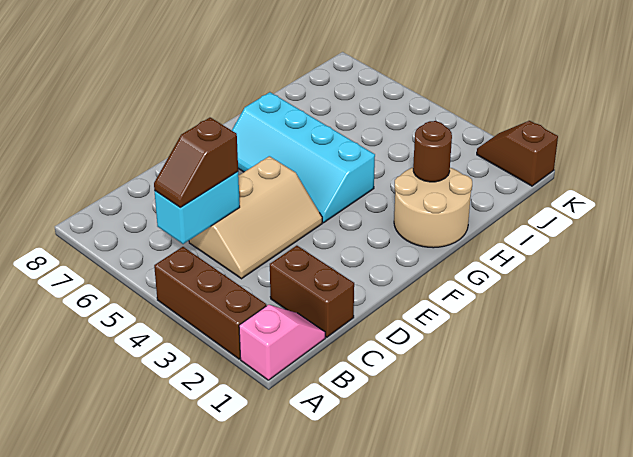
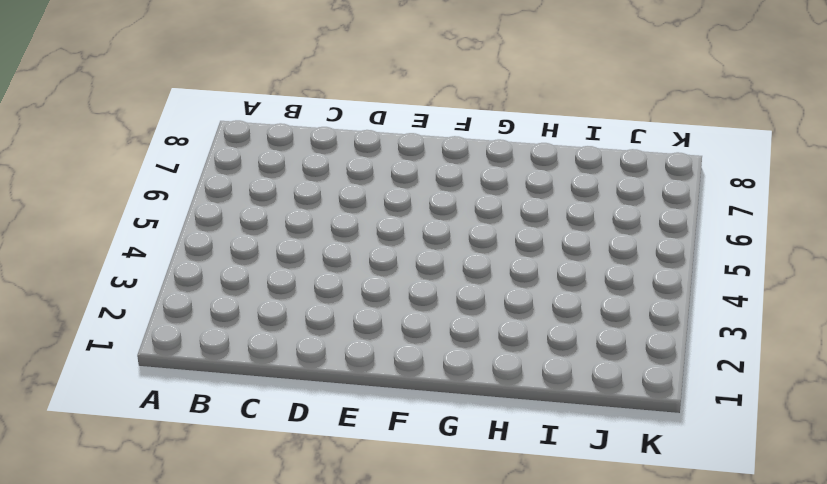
none -> pink 1x2 slope [239,305,325,380]
none -> brown 1x3 brick [154,247,266,359]

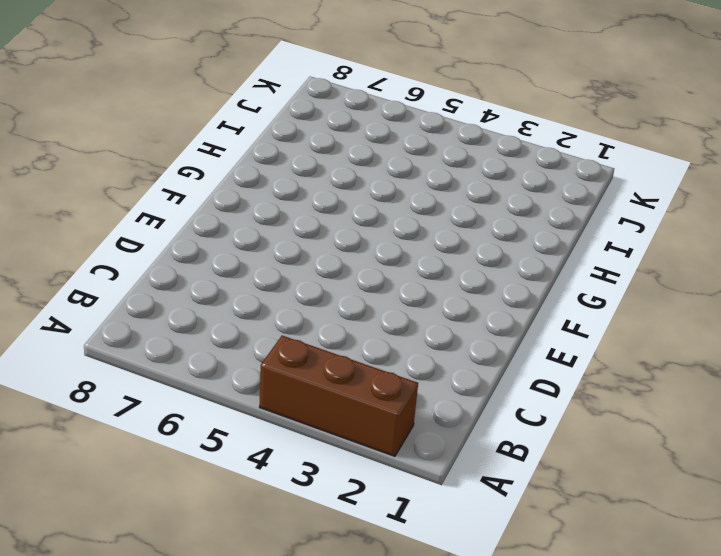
none -> pink 1x2 slope [239,305,325,380]
none -> brown 1x2 brick [270,246,354,337]

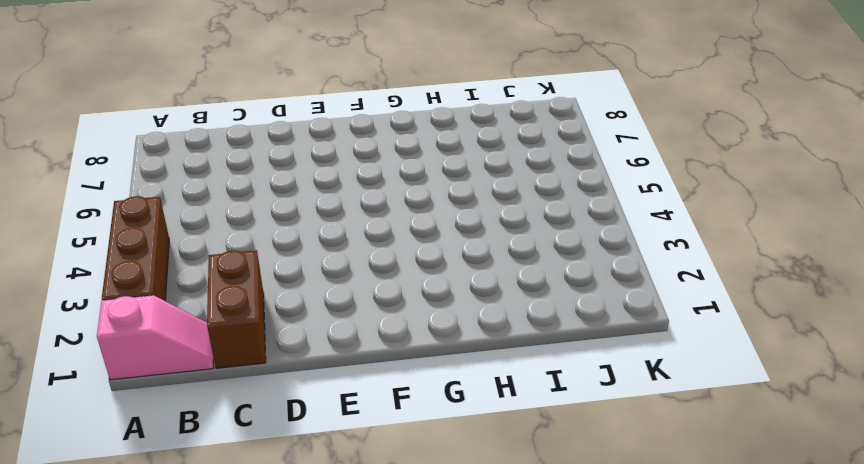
none -> tan 2x3 slope [189,156,322,279]
none -> cyan 2x4 slope [232,92,375,223]

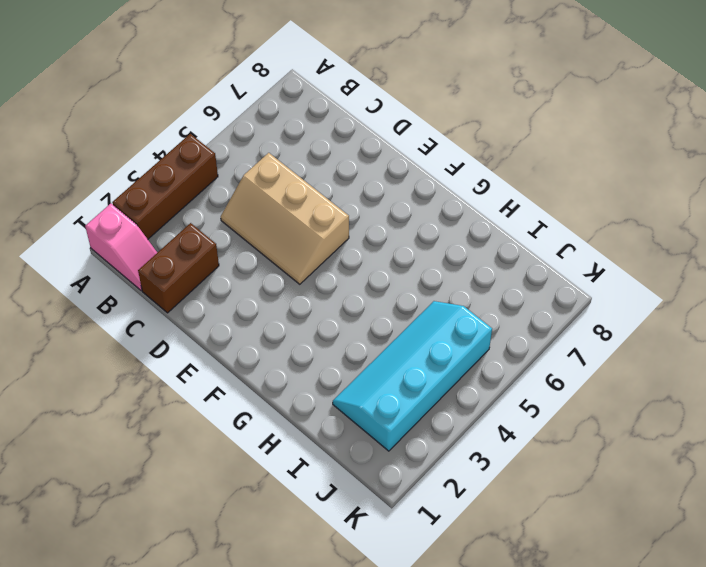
cyan 2x4 slope [333,301,492,451] -> cyan 2x4 slope moved to [232,92,375,223]
none -> tan 2x2 round brick [394,168,472,248]
none -> brown 1x2 slope [477,121,558,186]

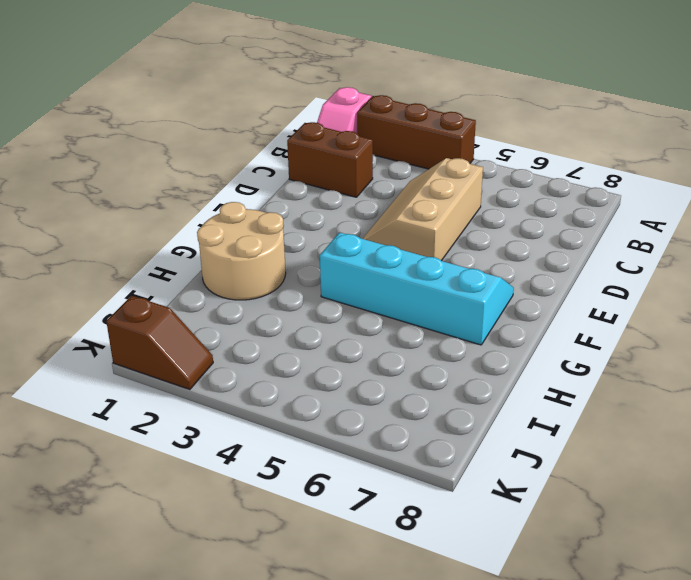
none -> cyan 1x2 brick [155,172,240,244]
none -> brown 1x1 round brick [413,121,452,182]

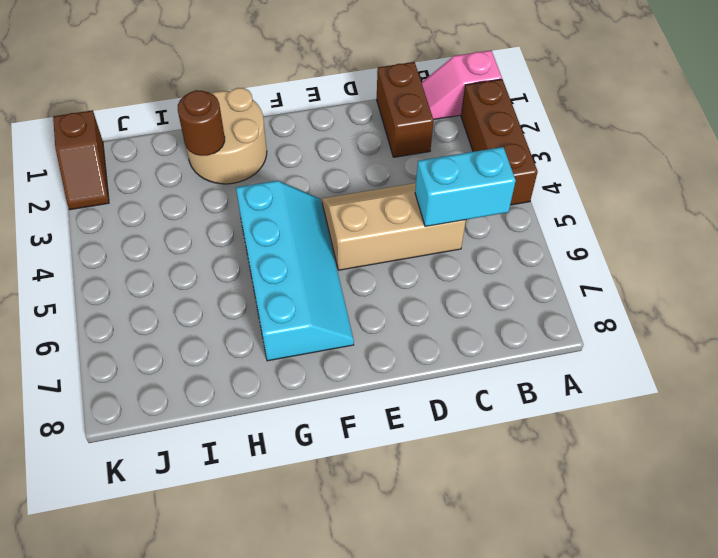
none -> brown 1x2 slope [154,117,238,208]

